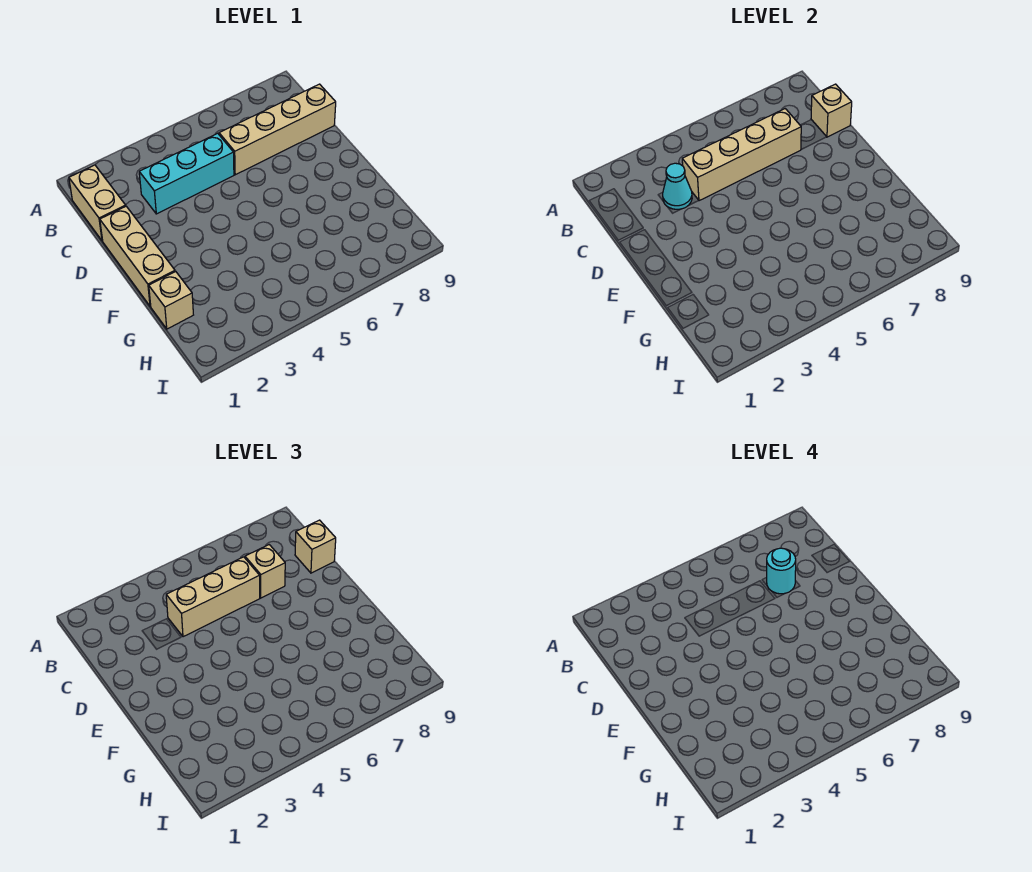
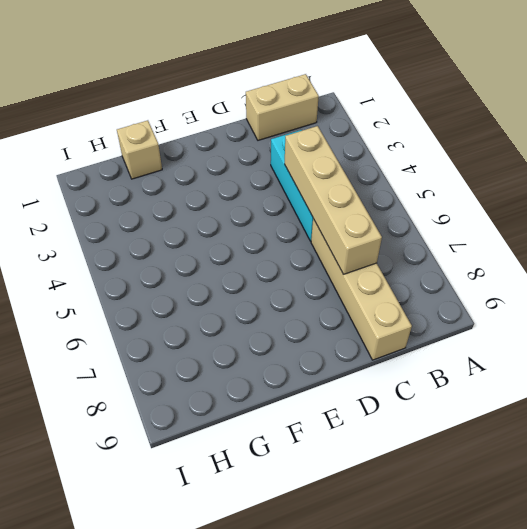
none -> tan 1x3 brick [100,206,175,306]
none -> cyan 1x1 cone [663,163,692,209]
none -> tan 1x1 brick [811,84,852,137]

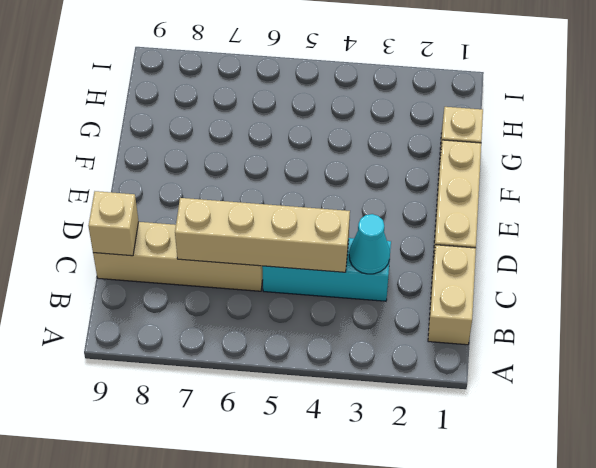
none -> tan 1x3 brick [166,557,260,637]
none -> tan 1x1 brick [245,545,285,598]
none -> tan 1x1 brick [295,520,336,573]

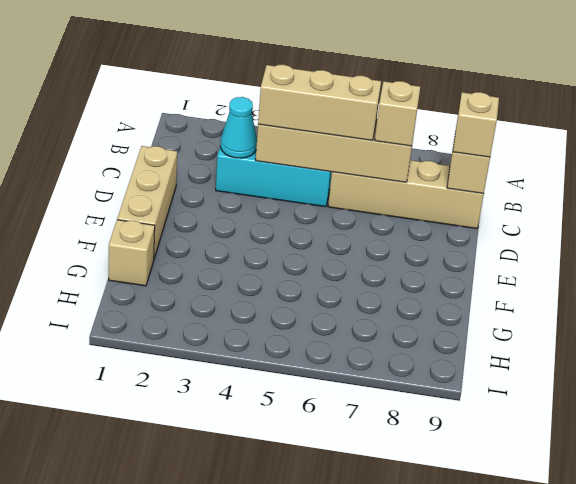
none -> tan 1x2 brick [69,165,126,241]
none -> cyan 1x1 round brick [767,548,796,594]

